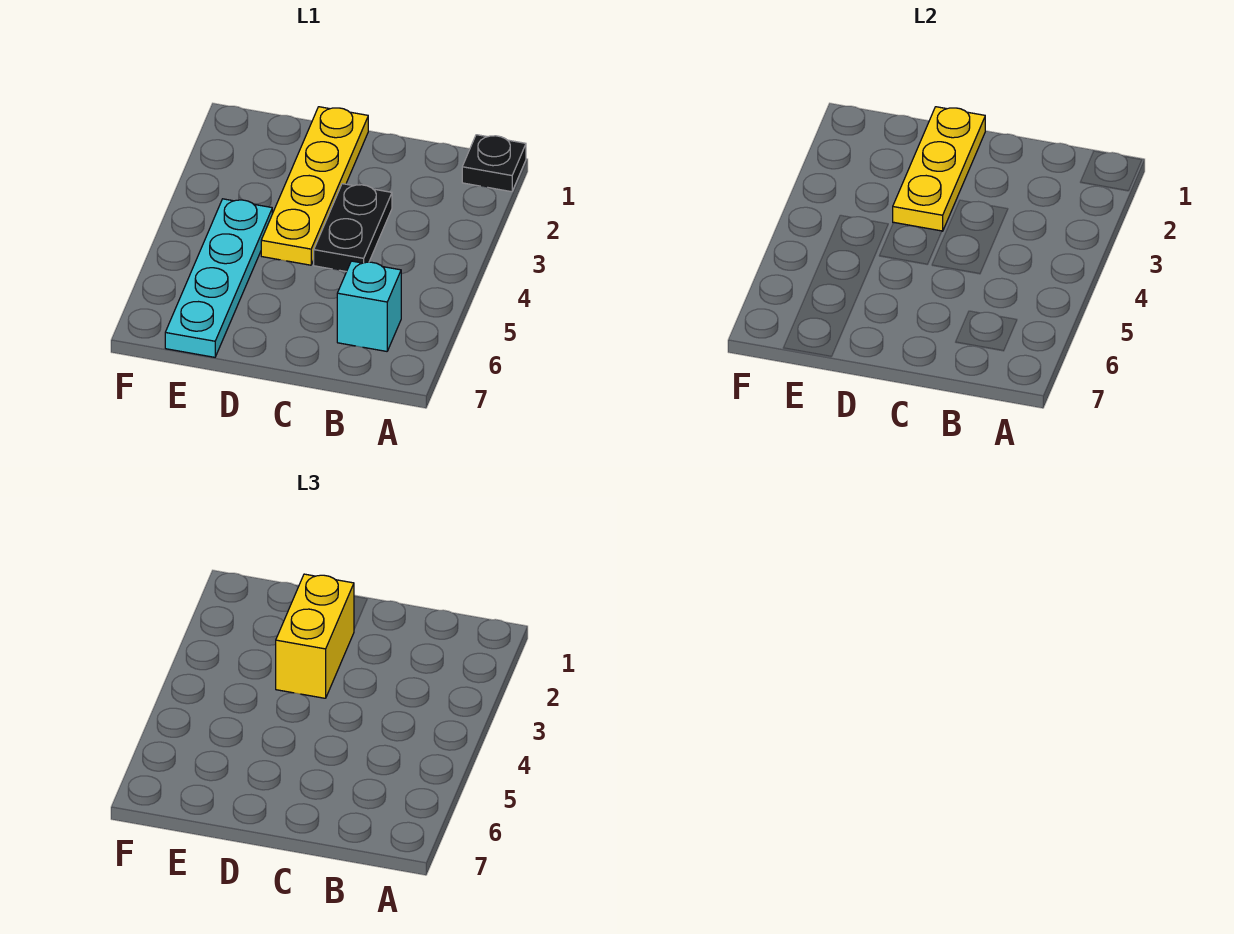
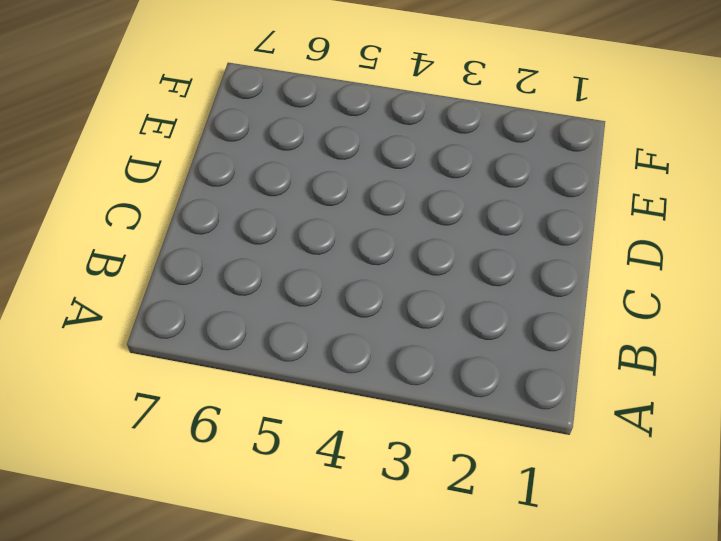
none -> black 1x1 plate [462,135,526,192]
none -> cyan 1x1 brick [337,261,401,351]

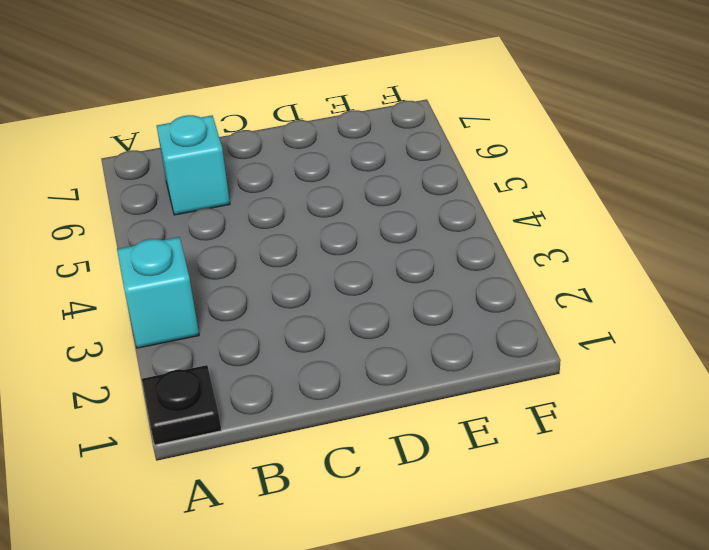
cyan 1x1 brick [117,237,199,348] -> none
none -> black 1x2 plate [314,184,392,272]
none -> yellow 1x4 plate [261,107,368,265]

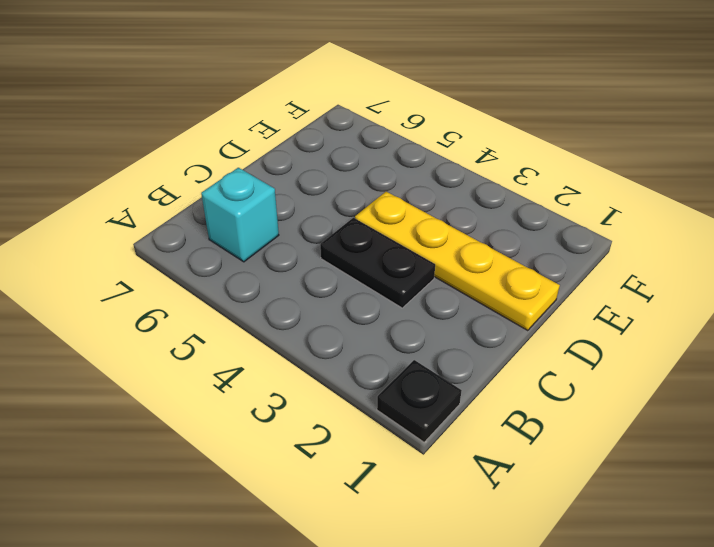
none -> cyan 1x4 plate [165,199,272,357]
none -> yellow 1x3 plate [893,107,985,231]

